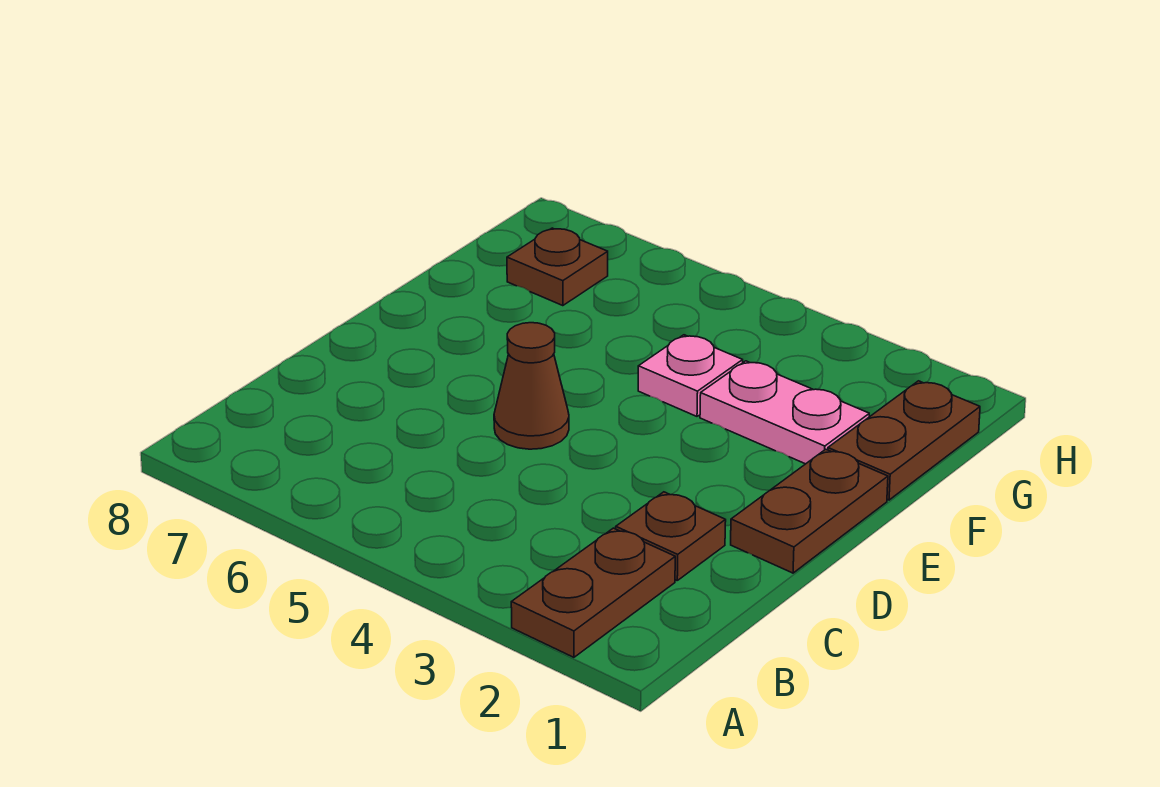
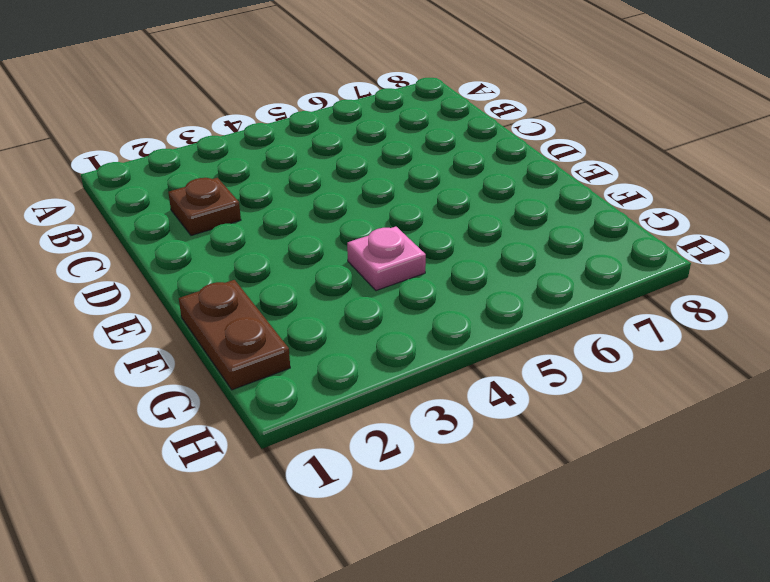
none -> brown 1x2 plate [511,528,675,657]
none -> brown 1x2 plate [731,449,888,573]

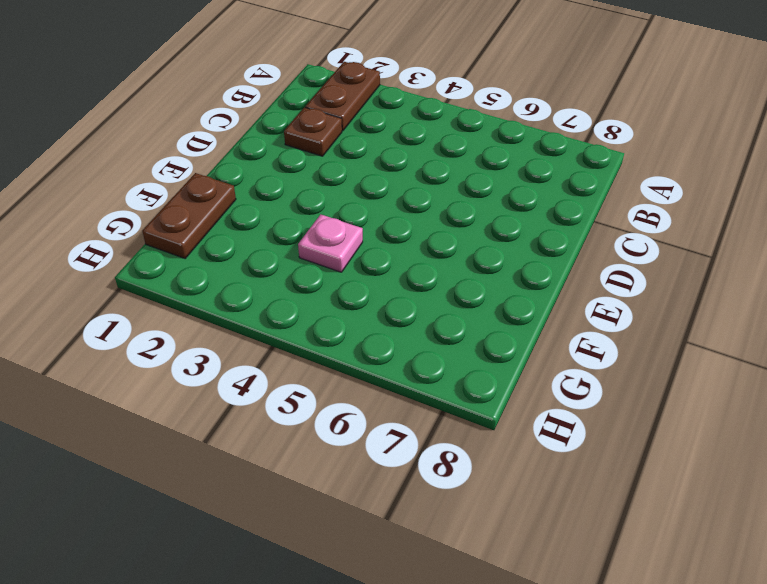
none -> brown 1x2 plate [731,449,888,573]
none -> brown 1x1 cone [494,323,569,449]

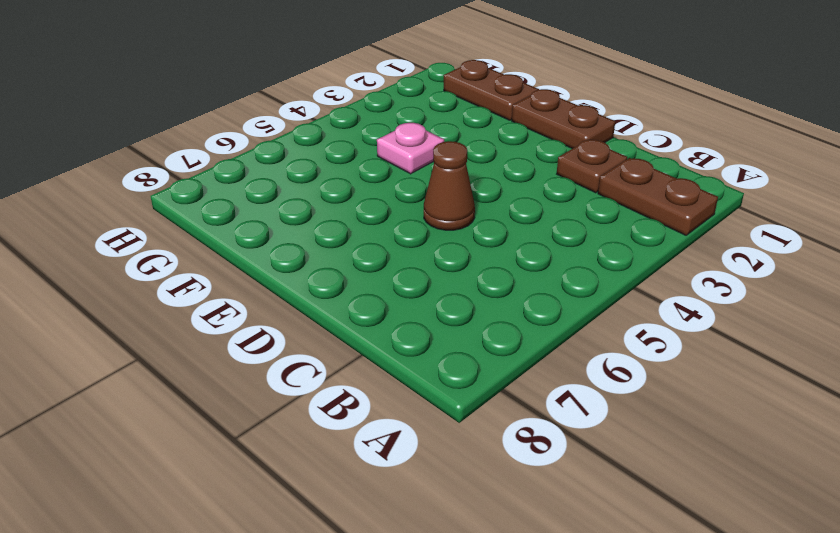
none -> pink 1x2 plate [700,361,869,464]
none -> brown 1x1 plate [507,228,608,306]

